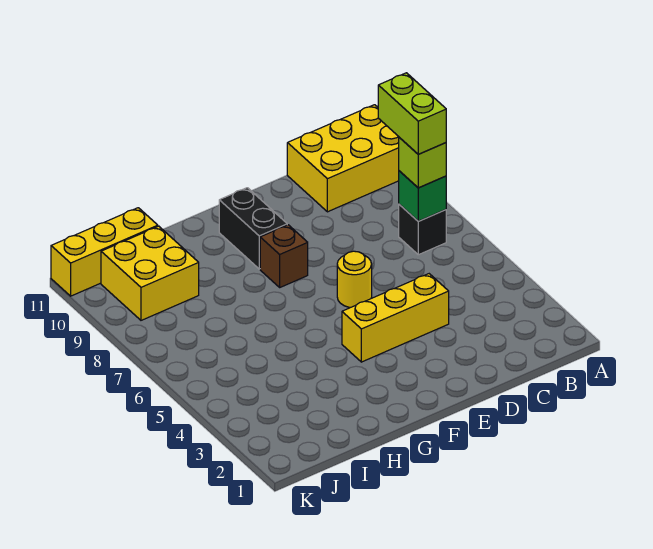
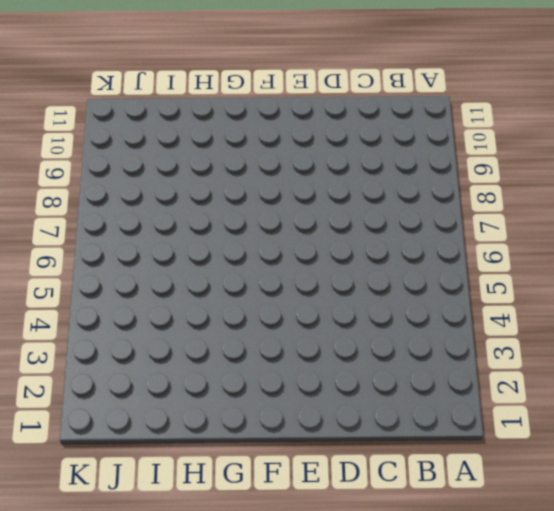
none -> yellow 2x3 brick [287,105,399,212]
none -> black 1x1 brick [399,204,446,255]

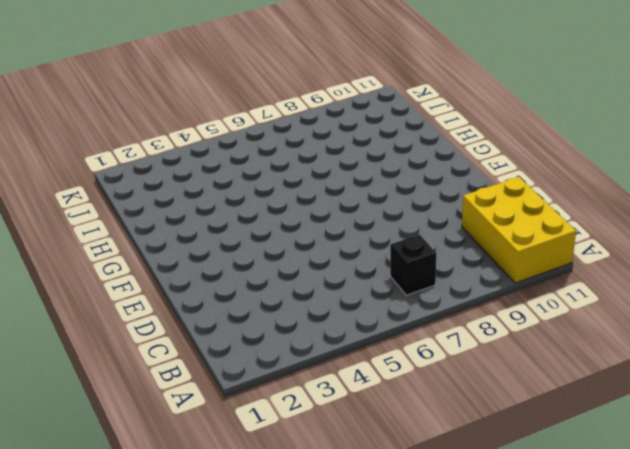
none -> yellow 1x3 brick [342,274,449,362]
none -> yellow 1x1 round brick [337,251,372,308]

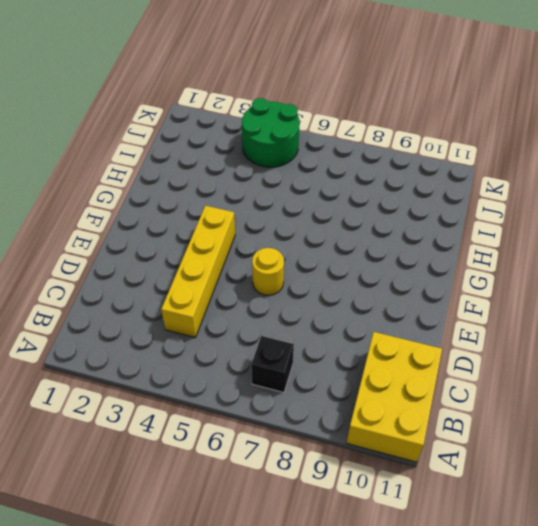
yellow 1x4 brick [161,206,235,338] -> yellow 1x3 brick [342,274,449,362]
green 2x2 round brick [242,98,300,167] -> none
none -> brown 1x1 brick [260,225,308,287]
none -> black 1x2 brick [219,188,287,269]

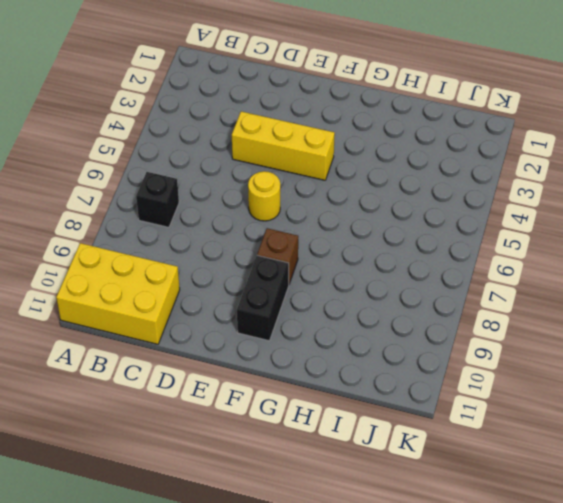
none -> yellow 2x2 brick [101,226,199,320]
none -> yellow 1x3 brick [51,208,158,296]

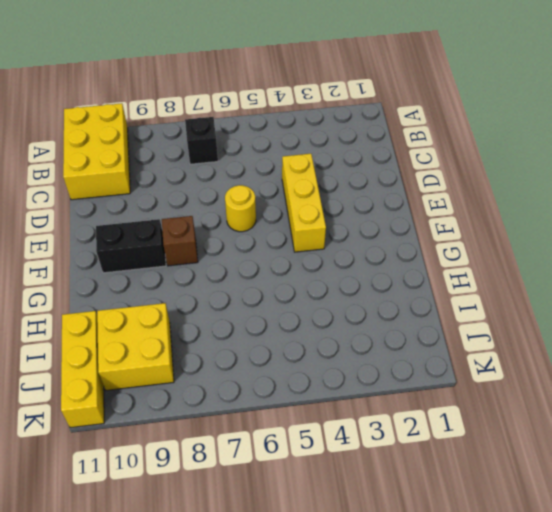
none -> green 1x1 brick [399,171,446,221]
none -> lime 1x1 brick [399,137,446,188]

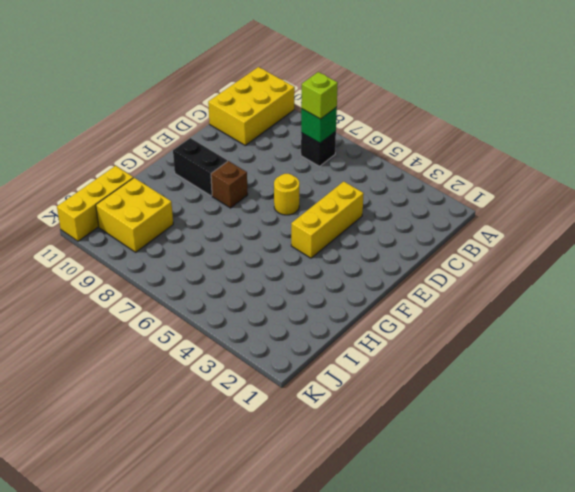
none -> lime 1x2 brick [378,73,446,154]

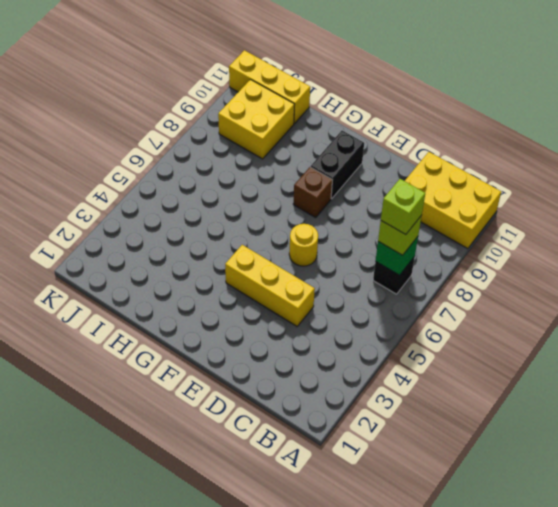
lime 1x1 brick [381,179,425,235] -> lime 1x2 brick [378,73,446,154]

